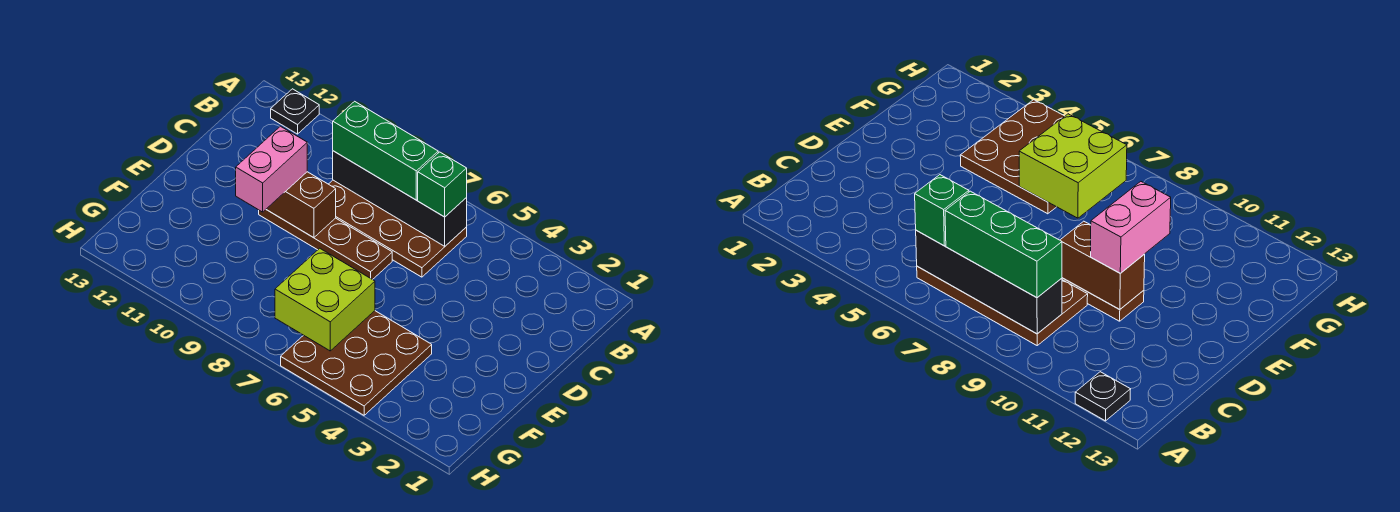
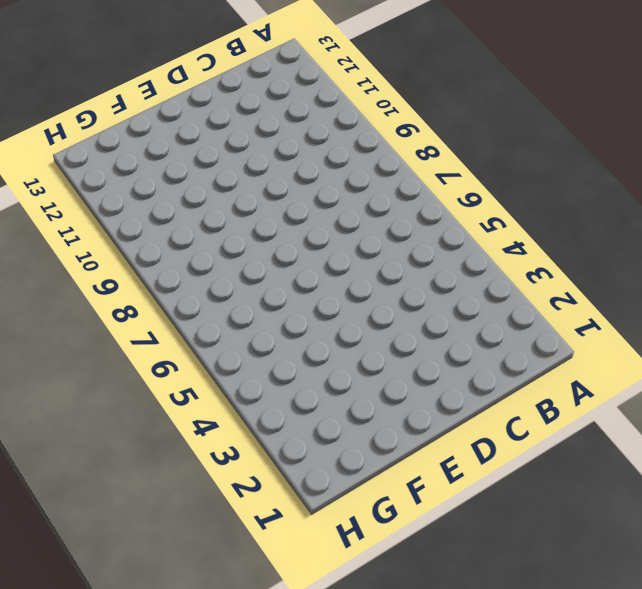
none -> black 1x1 plate [271,89,319,134]
none -> brown 2x4 plate [329,180,467,277]

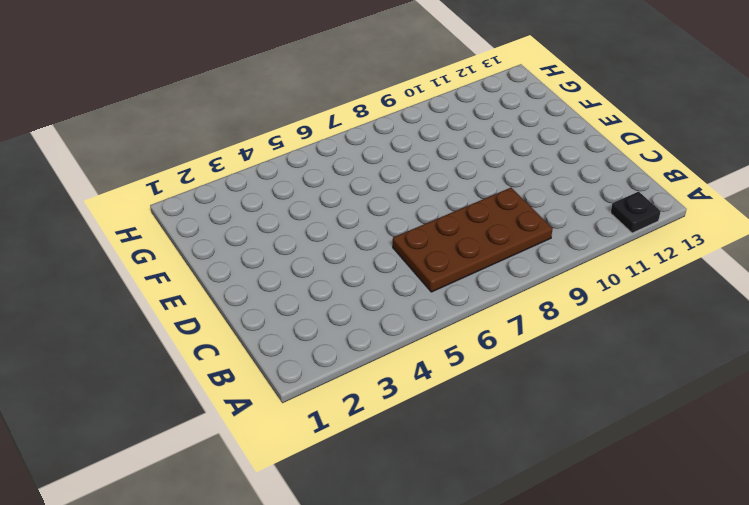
none -> brown 1x4 plate [259,210,392,280]
none -> brown 3x3 plate [281,311,432,415]

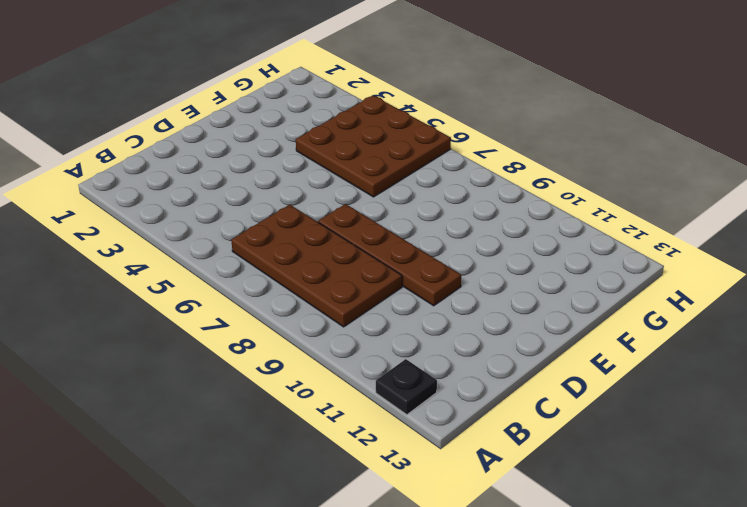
none -> black 1x4 brick [333,151,467,246]
none -> brown 1x2 brick [266,172,336,238]

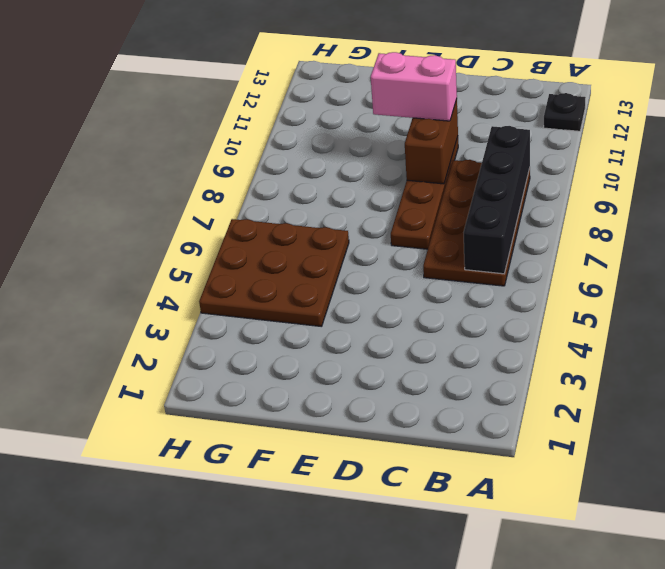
none -> lime 2x2 brick [275,248,375,351]
none -> green 1x1 brick [418,152,467,217]

